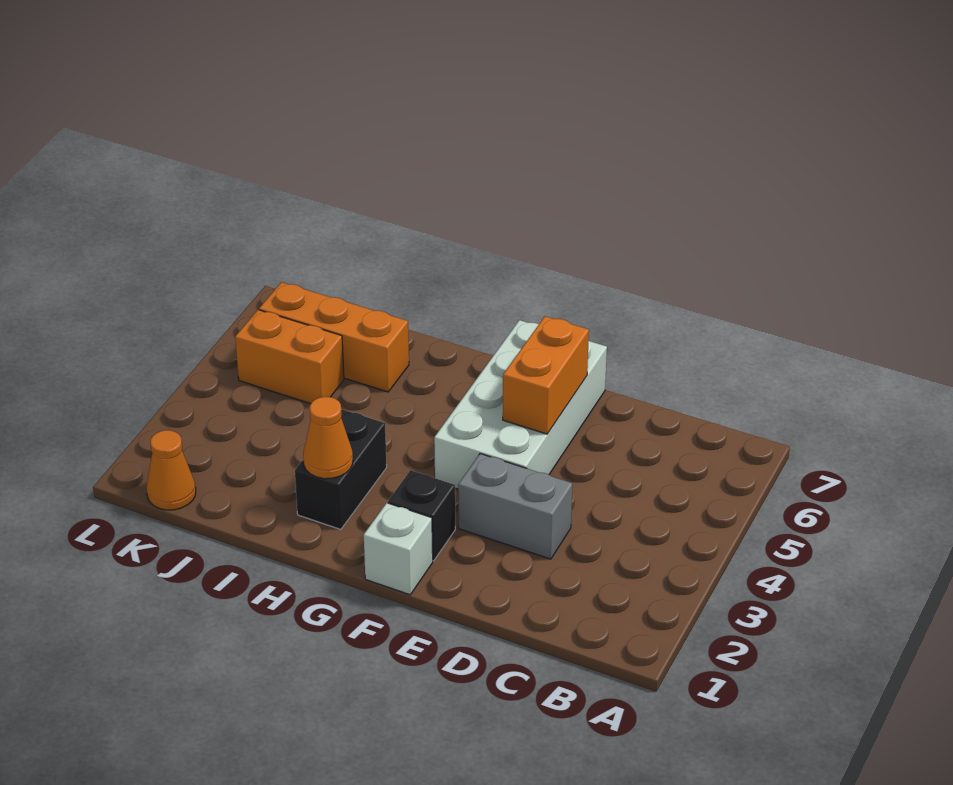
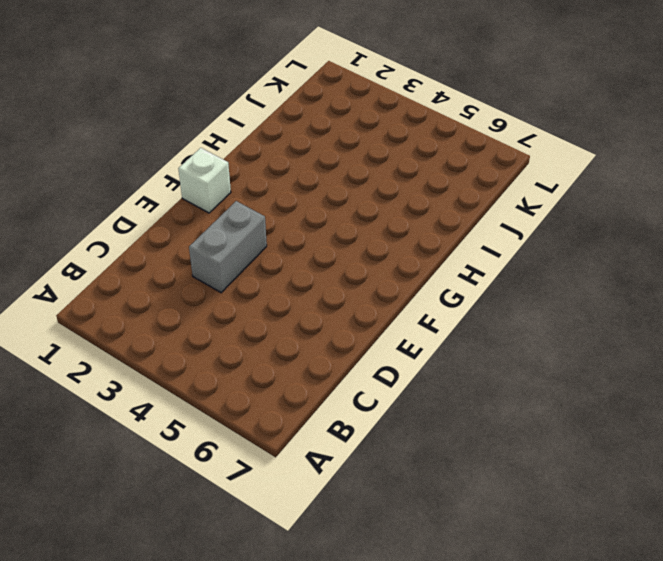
none -> white 2x4 brick [434,320,607,489]
none -> black 1x1 brick [388,470,455,561]

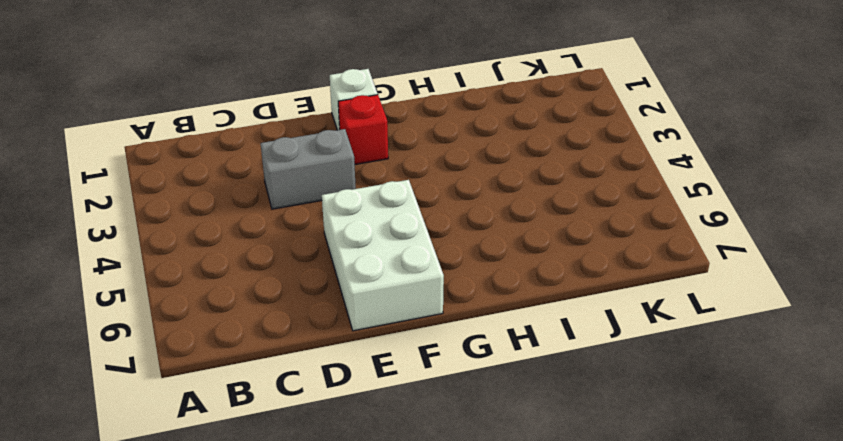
white 2x3 brick [322,180,444,331] -> white 2x4 brick [434,320,607,489]
red 1x1 brick [338,95,388,164] -> black 1x1 brick [388,470,455,561]
none -> black 1x2 brick [295,409,387,530]
none -> orange 1x3 brick [259,282,409,392]

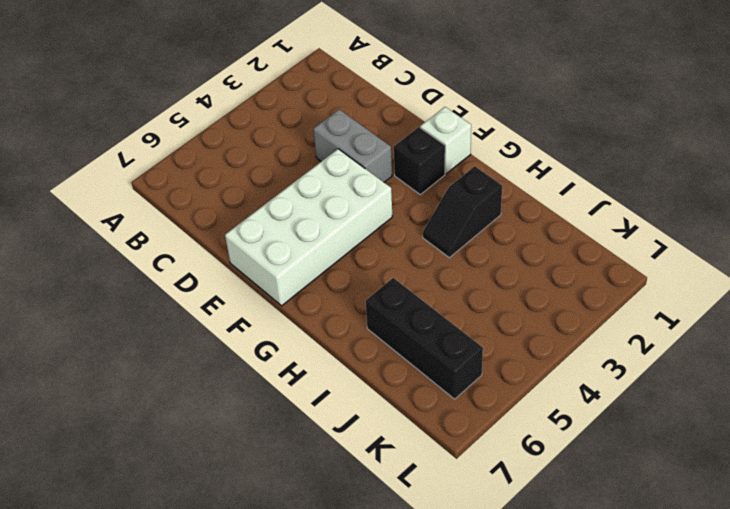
black 1x2 slope [423,166,502,258] -> black 1x2 brick [295,409,387,530]
black 1x3 brick [365,278,483,399] -> orange 1x3 brick [259,282,409,392]
none -> orange 1x2 brick [235,310,344,404]
none -> orange 1x1 cone [147,430,196,510]

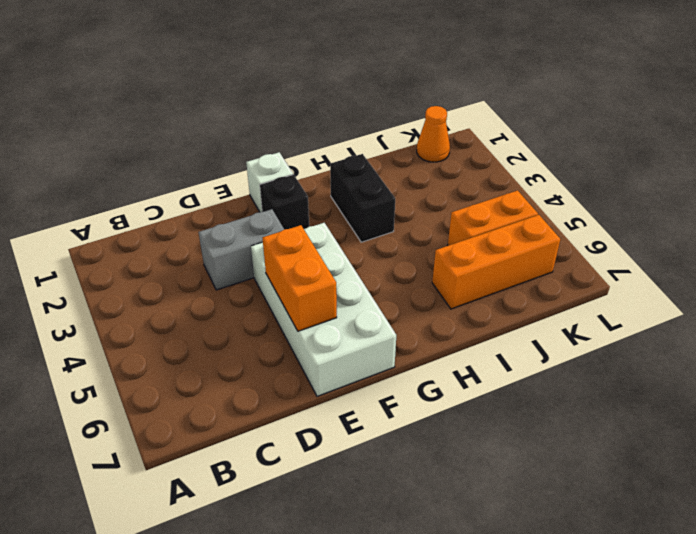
none -> orange 1x1 cone [303,397,353,479]

